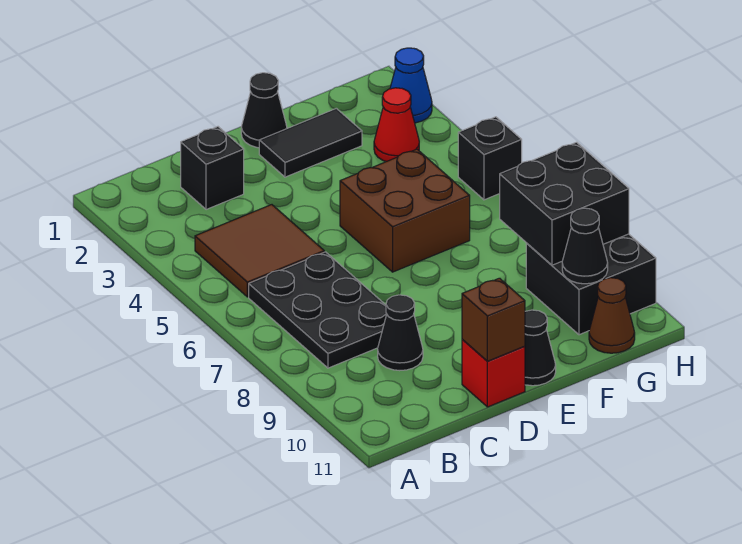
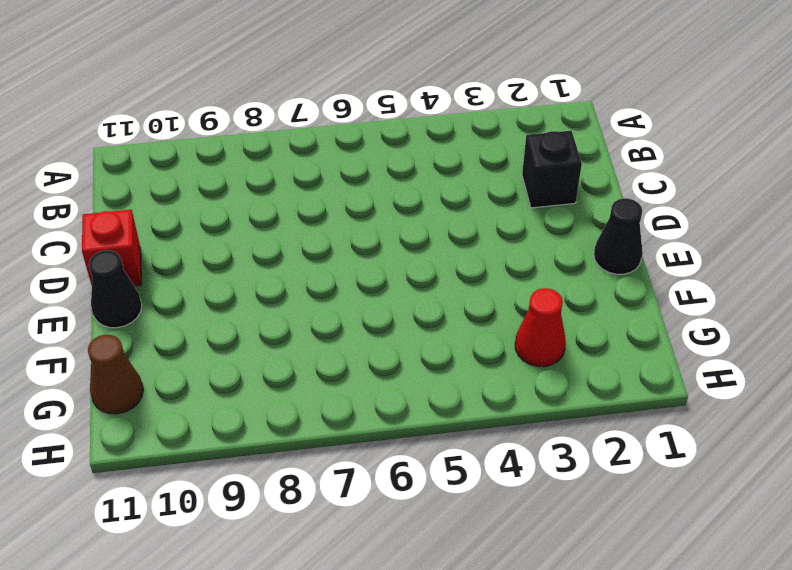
none -> brown 2x2 tile [195,205,324,297]
none -> black 2x3 plate [249,252,387,368]
none -> black 1x1 cone [378,295,423,371]

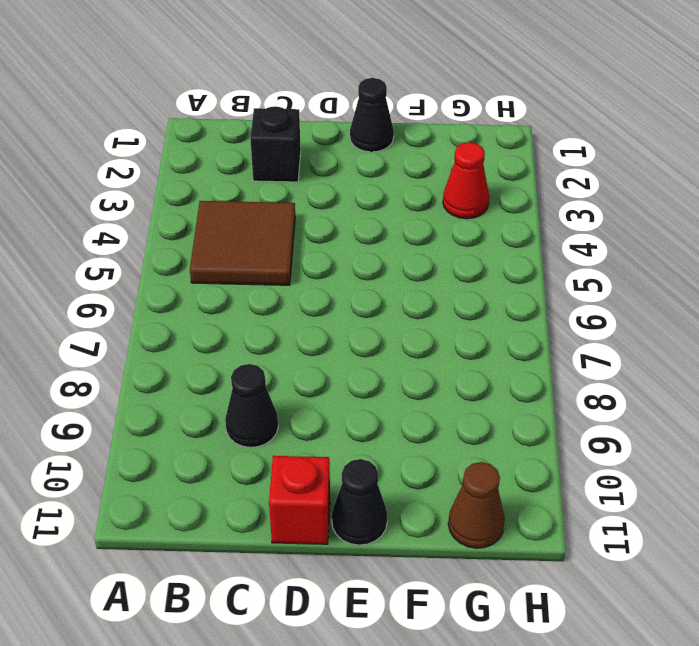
none -> black 2x3 plate [249,252,387,368]
none -> black 1x2 tile [259,108,362,177]
none -> brown 2x2 brick [340,149,470,272]

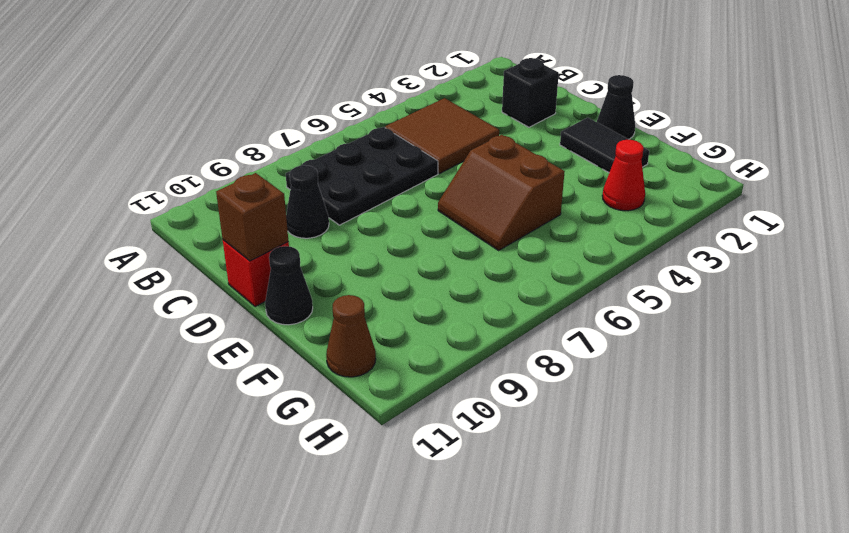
brown 2x2 slope [438,135,565,250] -> brown 2x2 brick [340,149,470,272]
none -> black 2x2 brick [526,234,656,335]
none -> blue 1x1 cone [390,48,432,123]
none -> black 1x1 brick [458,117,522,200]

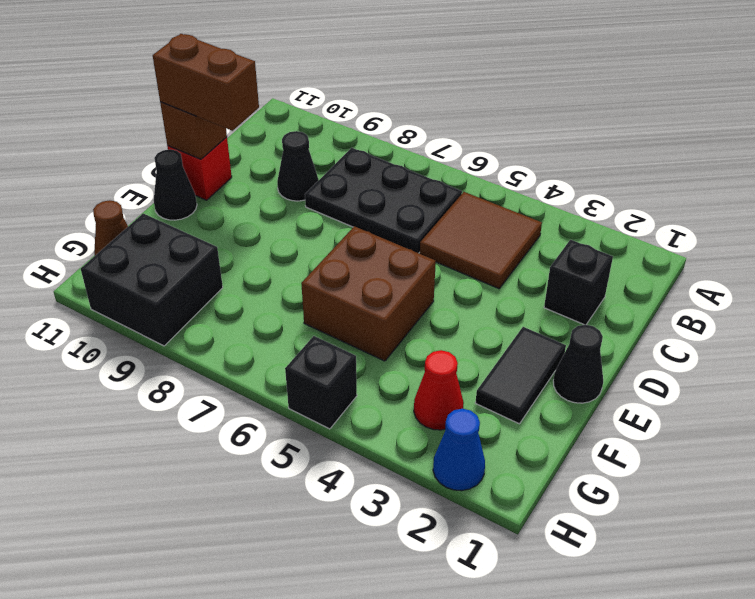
brown 1x2 brick [153,34,259,131] -> none
none -> black 2x2 brick [500,142,629,265]
none -> black 1x1 cone [562,208,608,284]

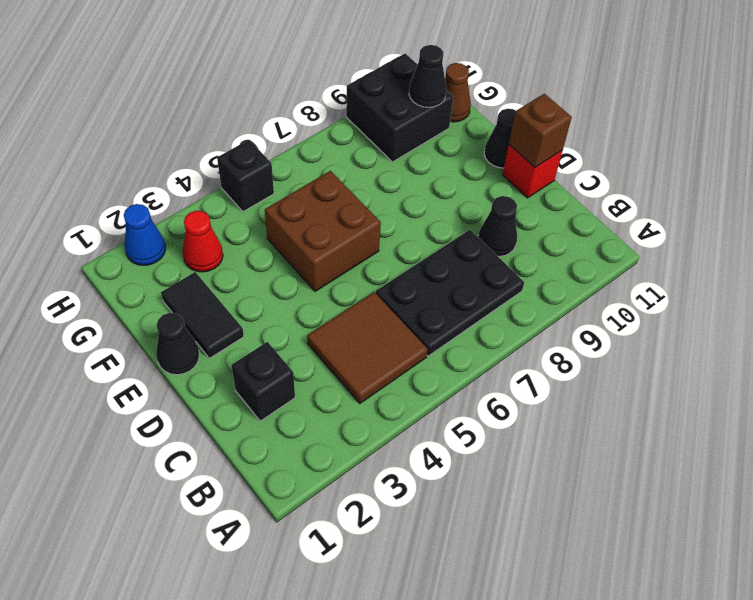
none -> black 2x2 brick [500,142,629,265]

